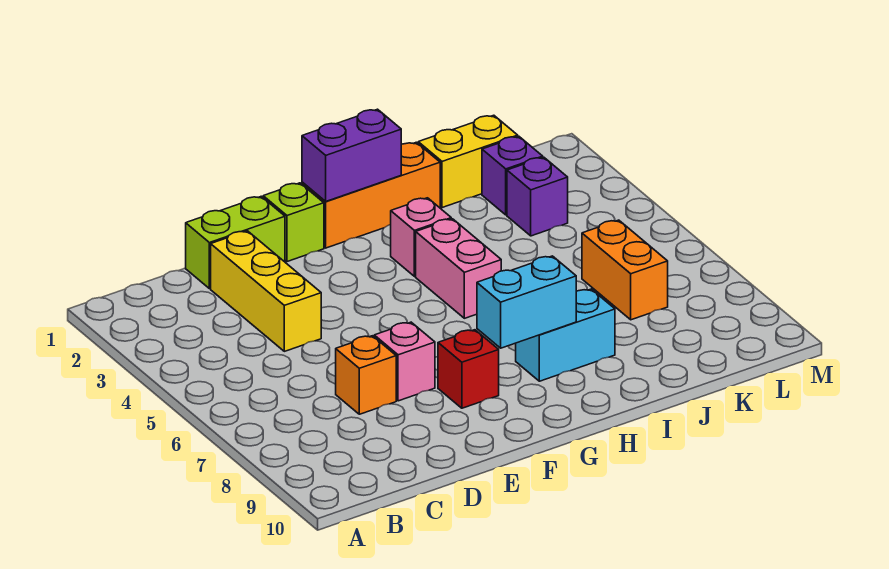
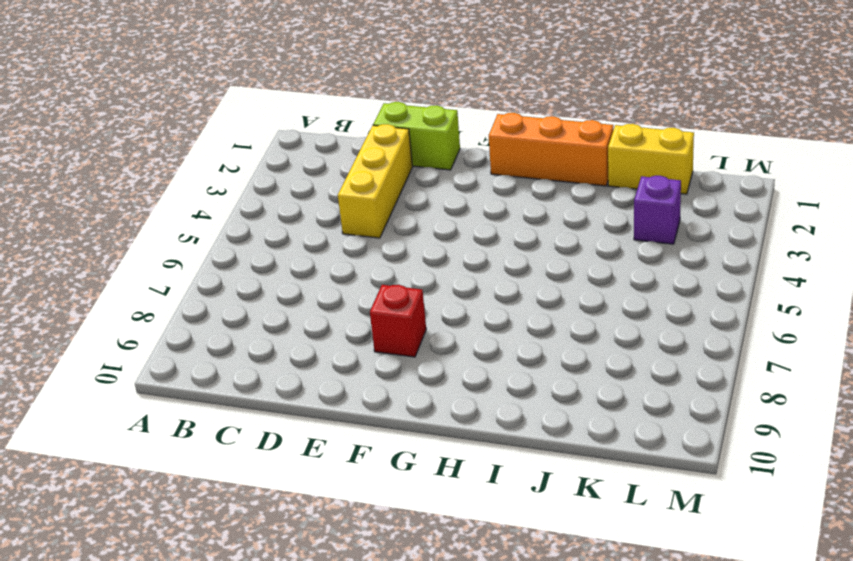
none -> orange 1x1 brick [336,336,396,414]
none -> pink 1x1 brick [374,322,435,401]
none -> lime 1x1 brick [263,183,324,262]

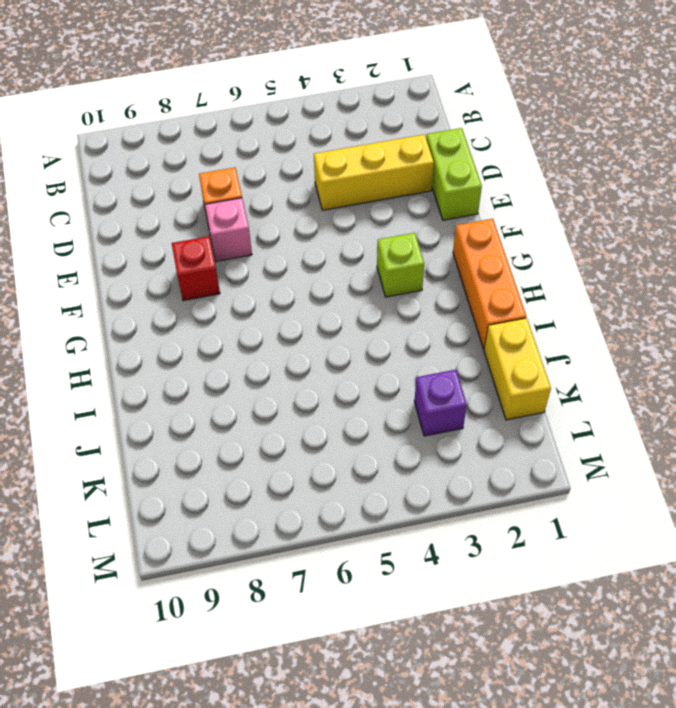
lime 1x1 brick [377,233,424,297] -> lime 1x1 brick moved to [263,183,324,262]
none -> pink 1x1 brick [391,198,451,277]
none -> pink 1x2 brick [416,219,501,318]
none -> cyan 1x2 brick [516,289,615,381]

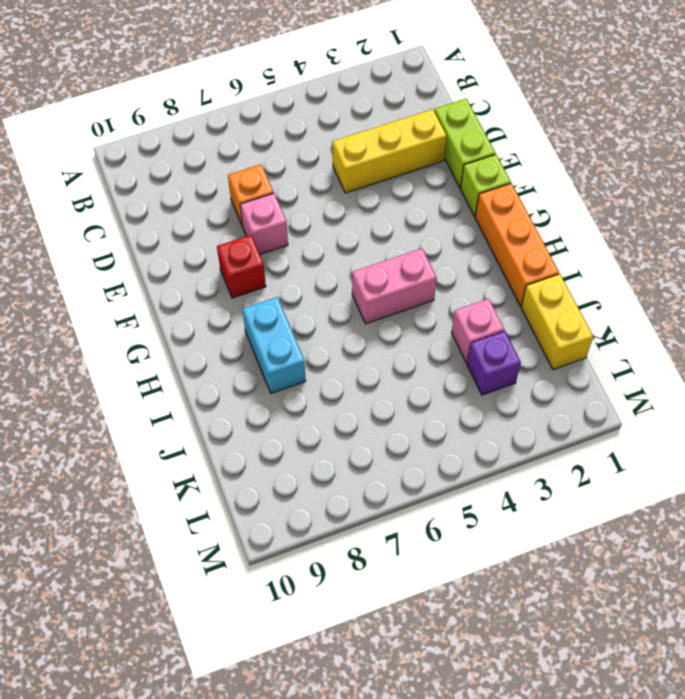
pink 1x1 brick [451,299,504,363] -> pink 1x1 brick moved to [391,198,451,277]
none -> purple 1x1 brick [482,136,543,215]
none -> orange 1x2 brick [582,220,668,320]
none -> purple 1x2 brick [302,109,401,201]

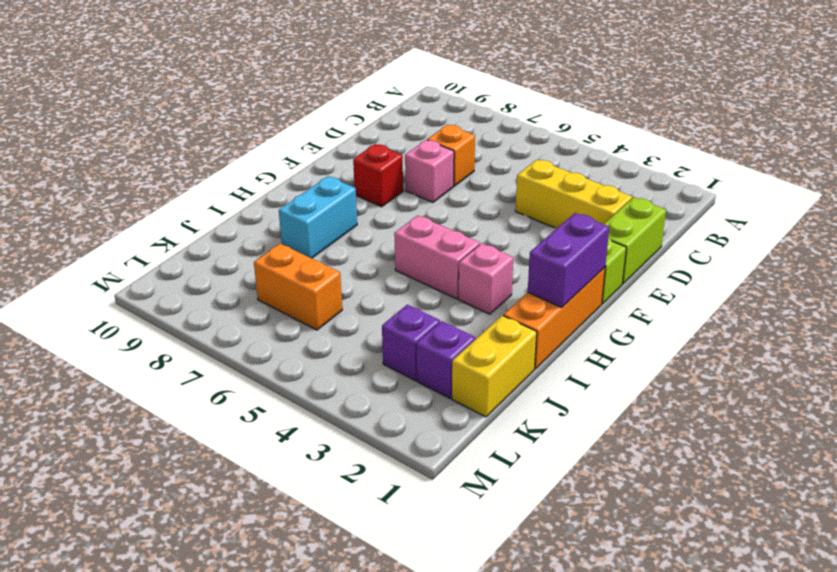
none -> cyan 1x2 brick [477,256,576,348]

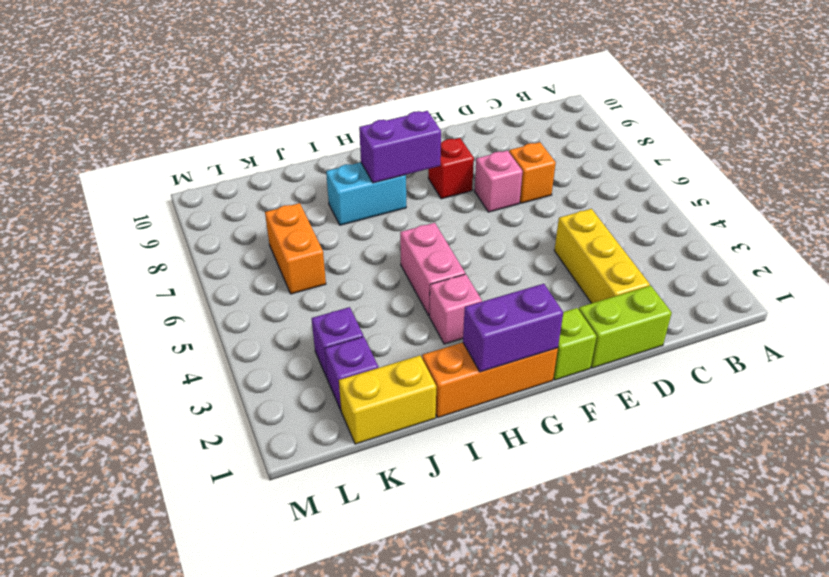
purple 1x2 brick [359,111,441,183] -> cyan 1x2 brick [477,256,576,348]

